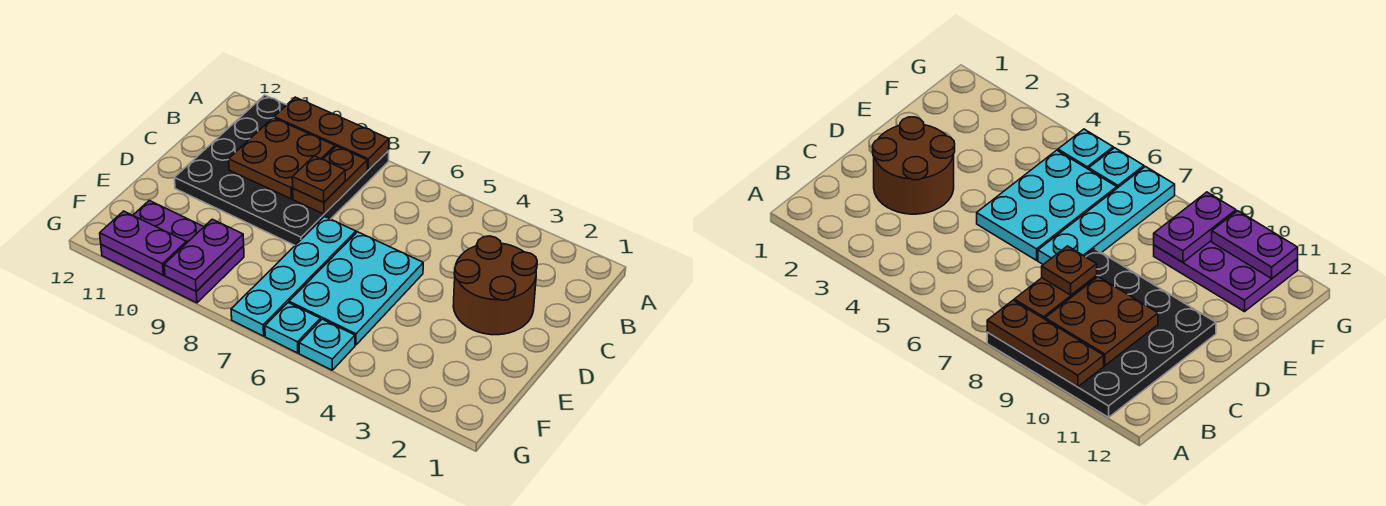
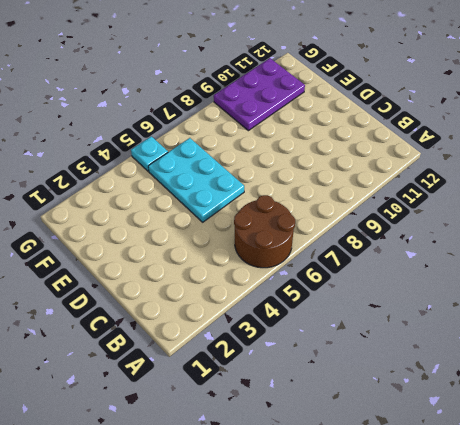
brown 2x2 round brick [234,195,295,268] -> brown 2x2 round brick moved to [453,236,537,335]
none -> black 4x4 plate [174,95,389,245]
none -> cyan 1x4 plate [231,217,356,336]
none -> cyan 1x1 plate [265,303,320,353]

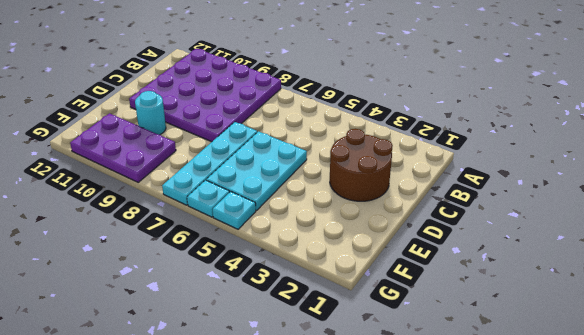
purple 4x4 plate [129,49,281,142] -> black 4x4 plate [174,95,389,245]
cyan 1x1 round brick [135,91,166,135] -> none
none -> brown 1x3 plate [274,97,389,170]
none -> brown 1x2 plate [293,146,367,214]
none -> brown 2x2 plate [229,118,335,199]

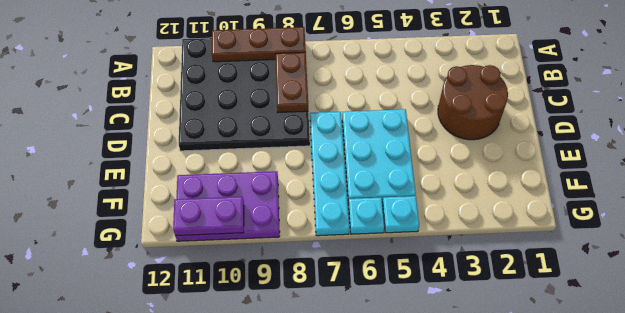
none -> brown 2x2 plate [229,118,335,199]
none -> purple 1x2 plate [164,219,244,291]
none -> brown 1x1 plate [292,156,345,203]

